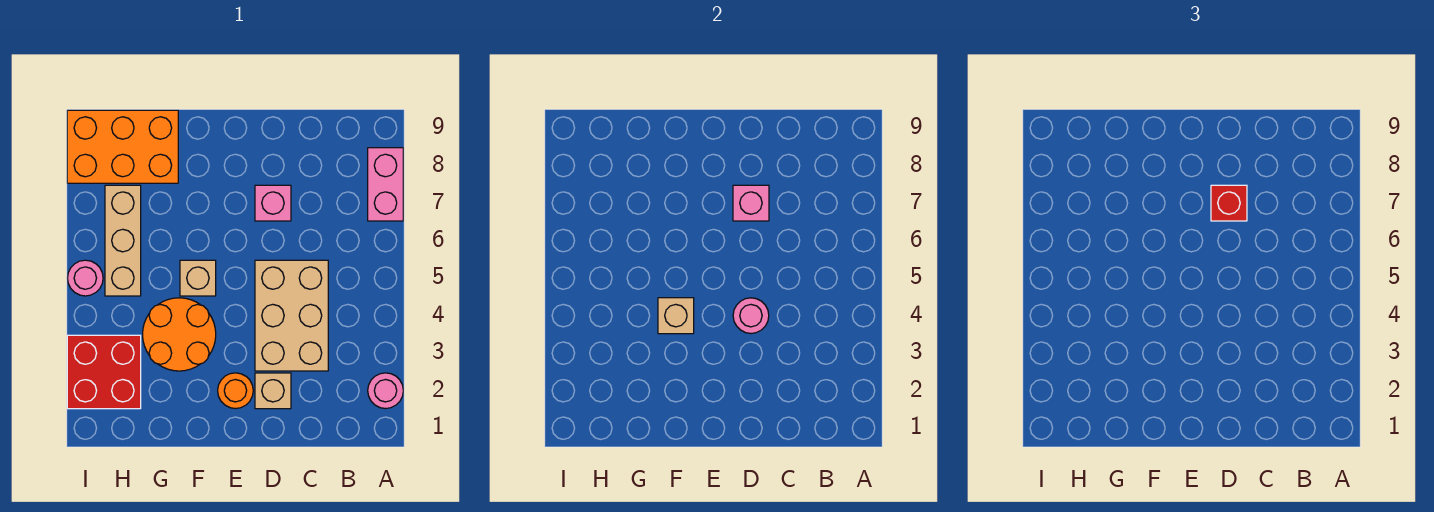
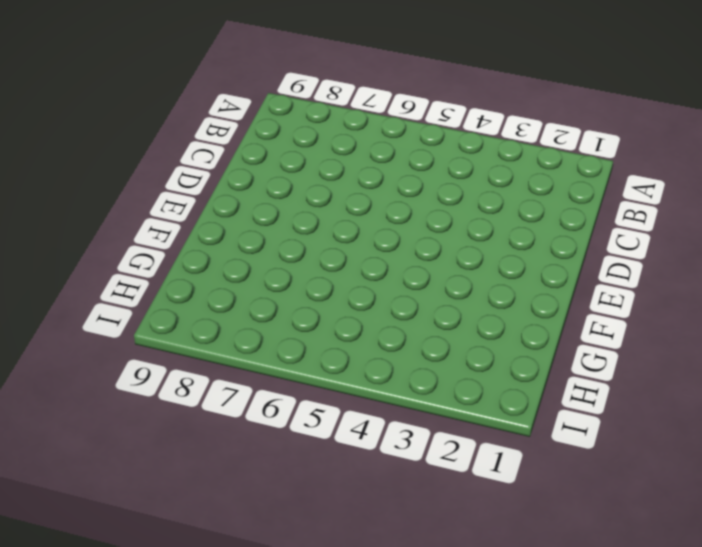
none -> pink 1x1 round brick [368,373,403,409]
none -> pink 1x2 brick [368,148,403,221]
none -> tan 2x3 brick [255,260,328,371]

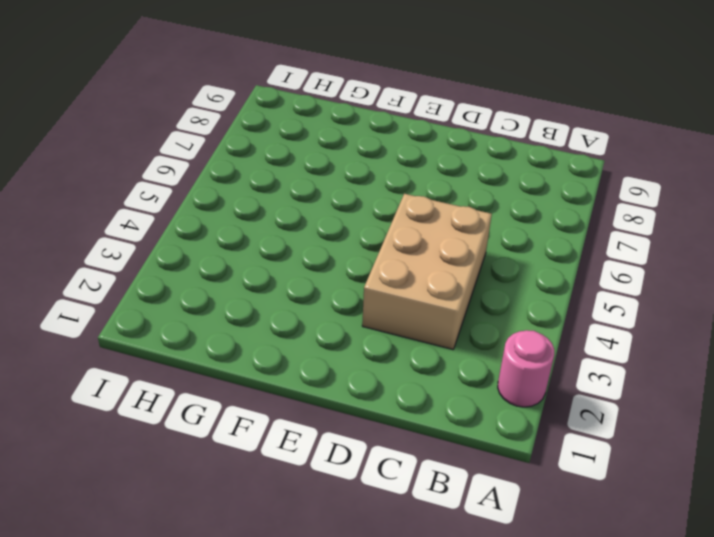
none -> pink 1x2 brick [368,148,403,221]
none -> tan 1x1 brick [255,373,291,409]
none -> pink 1x1 brick [255,185,291,221]

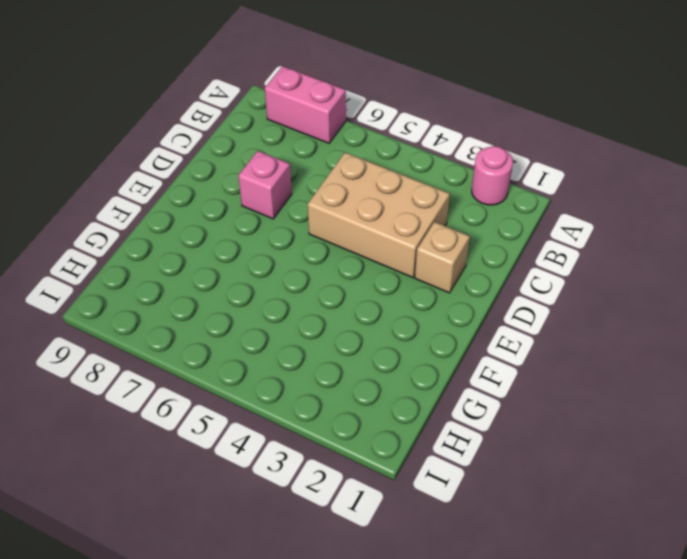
none -> orange 1x1 round brick [218,373,253,409]
none -> orange 2x2 round brick [143,298,216,371]
none -> tan 1x1 brick [180,260,216,296]

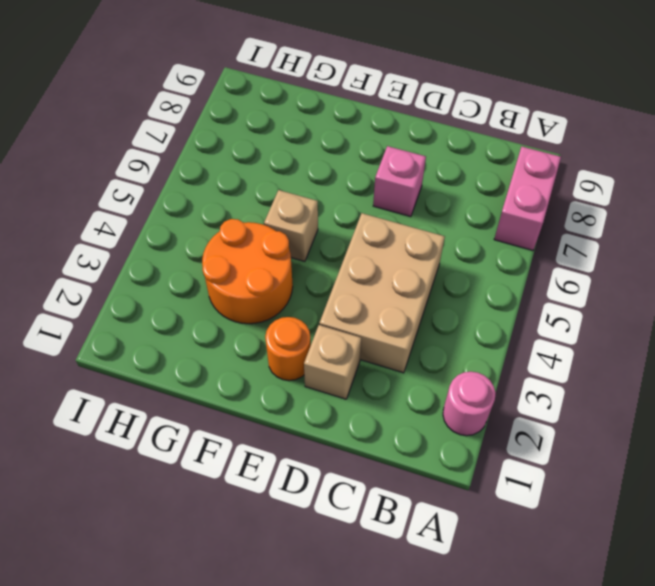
none -> orange 2x3 brick [67,110,178,183]
none -> red 2x2 brick [67,335,141,409]
none -> tan 1x3 brick [105,185,141,296]

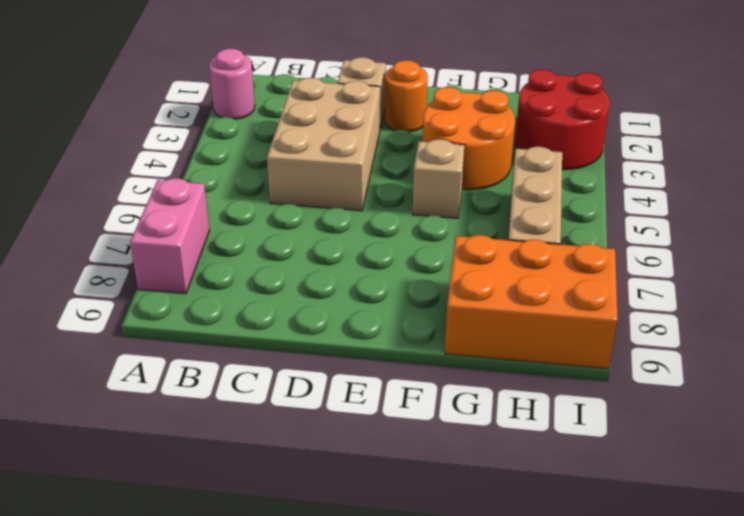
red 2x2 round brick [515,69,610,170] -> red 2x2 brick [67,335,141,409]
none -> pink 1x1 brick [255,185,291,221]
none -> pink 1x1 round brick [68,260,103,296]
none -> pink 1x1 round brick [733,298,769,333]

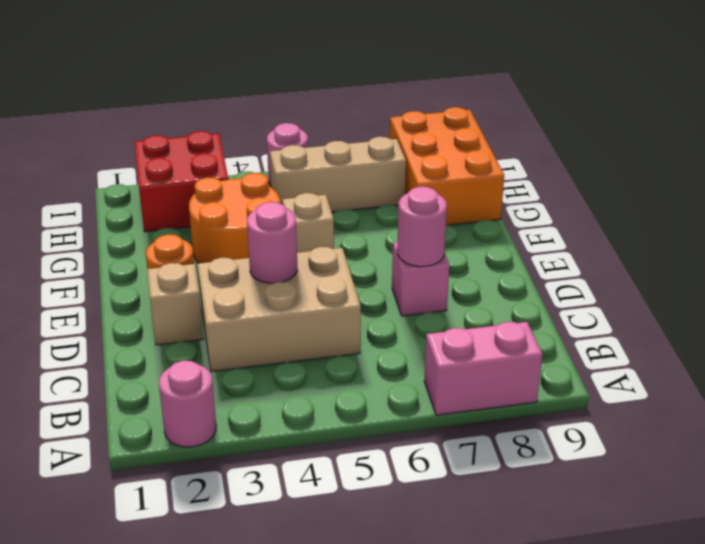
pink 1x1 round brick [397,187,447,267] -> pink 1x1 brick [733,185,769,221]
none -> tan 1x1 brick [658,298,694,334]
none -> red 1x1 brick [1211,185,1247,221]

